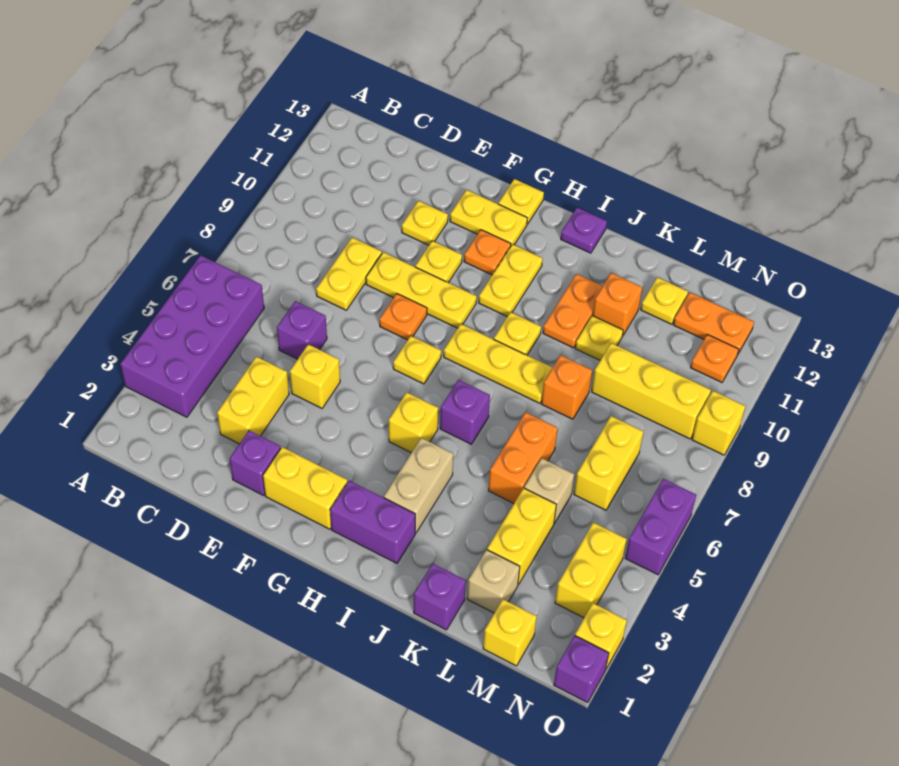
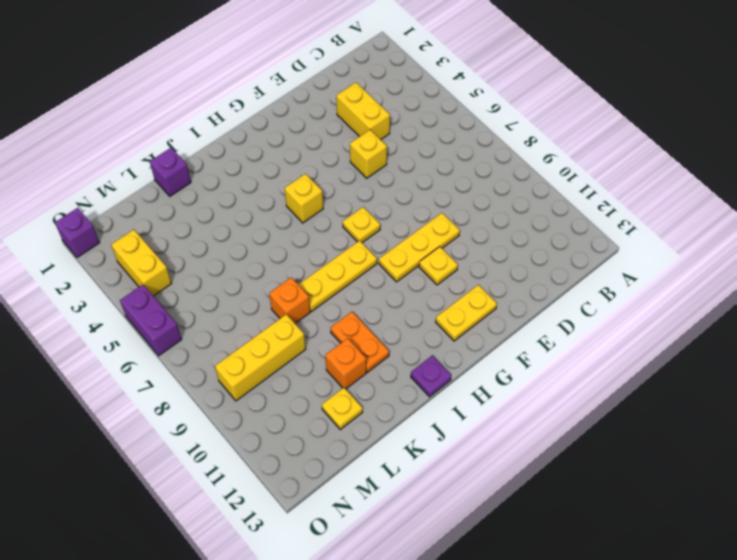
none -> purple 2x4 brick [120,255,264,417]
none -> purple 1x1 brick [277,301,327,359]
none -> yellow 1x2 plate [316,238,382,310]
none -> purple 1x1 brick [230,431,281,495]

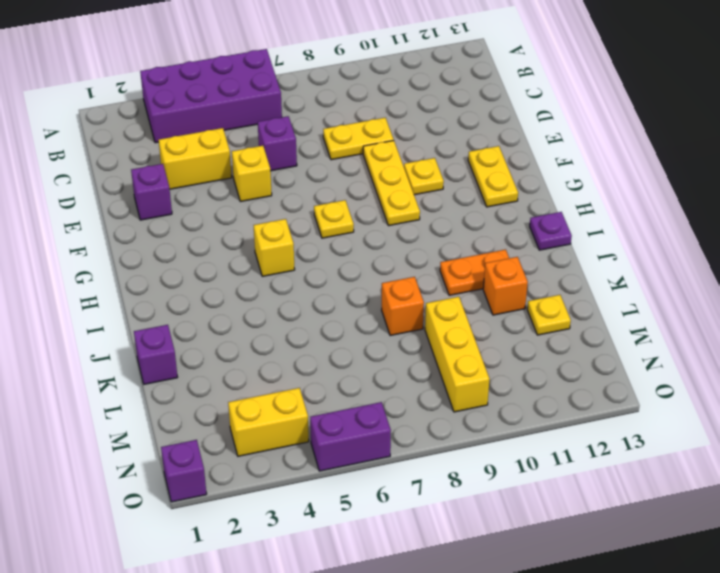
none -> yellow 1x1 plate [402,201,448,245]
none -> yellow 1x2 brick [263,447,347,529]
none -> orange 1x1 plate [379,294,427,340]
none -> orange 1x1 plate [464,230,511,275]

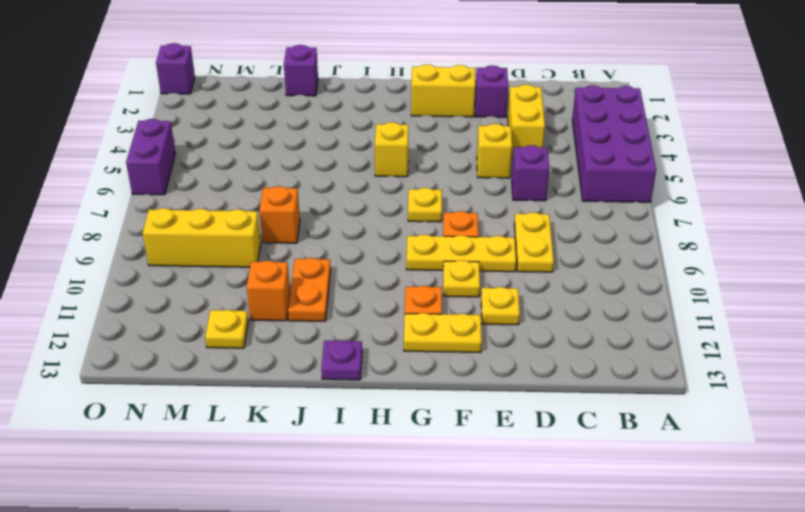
none -> yellow 1x1 plate [498,179,544,224]
none -> purple 1x2 brick [330,481,415,563]
none -> yellow 1x3 plate [444,324,553,403]
none -> yellow 1x2 plate [479,244,543,316]

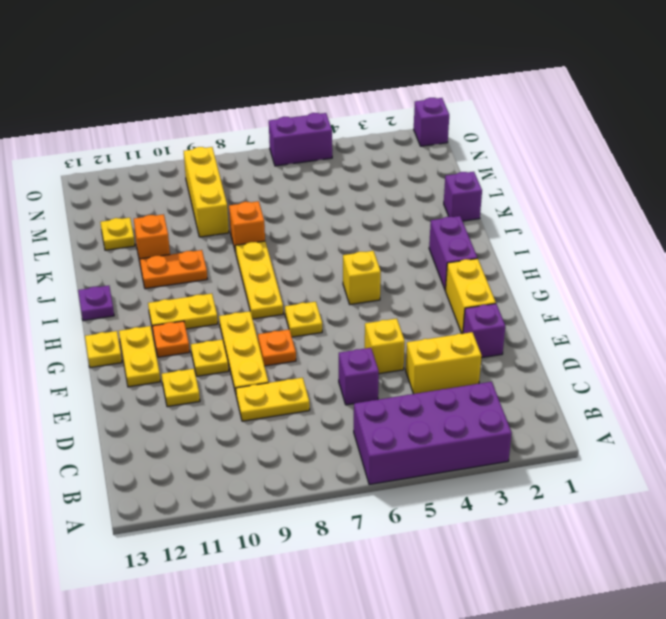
none -> tan 1x2 brick [384,438,453,533]
none -> purple 1x1 brick [440,380,490,444]
none -> yellow 1x1 plate [494,312,541,355]
none -> orange 1x2 brick [488,412,558,503]

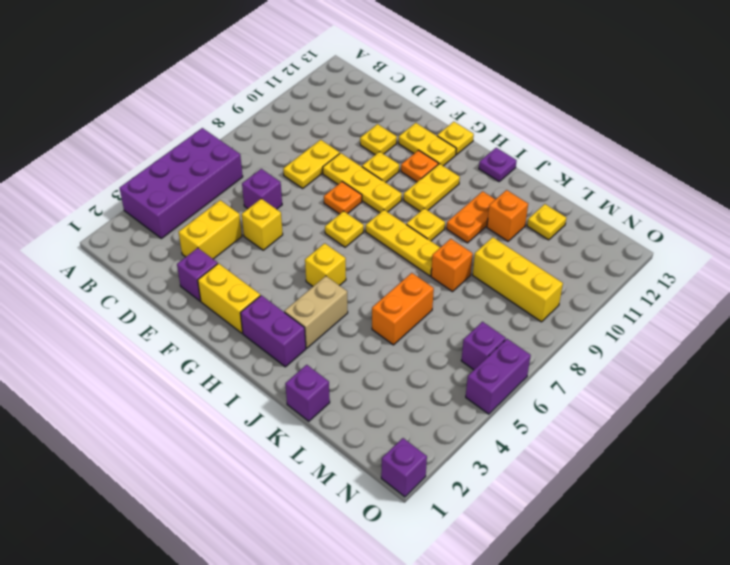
purple 1x1 brick [461,322,506,370] -> purple 1x1 brick moved to [440,380,490,444]
none -> yellow 1x1 plate [575,316,623,360]
none -> tan 1x1 brick [467,550,520,613]
none -> yellow 1x2 brick [487,488,556,585]
none -> tan 1x1 brick [524,458,574,523]

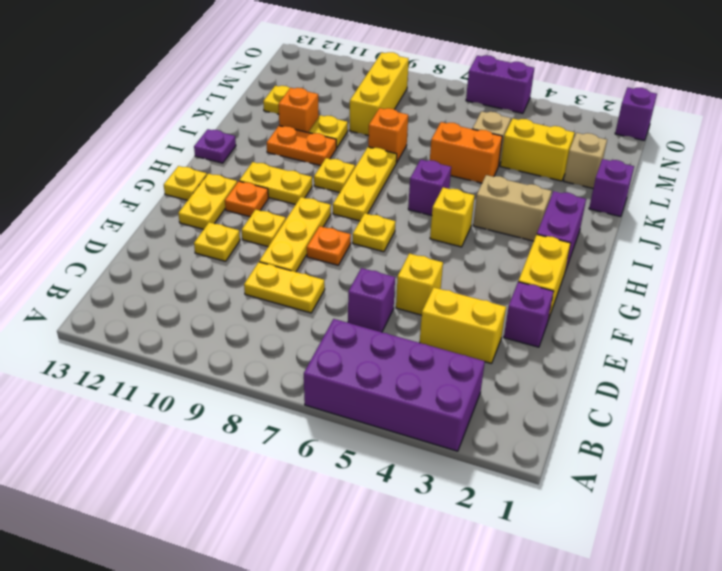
none -> yellow 1x1 brick [483,599,537,666]
none -> yellow 1x2 brick [574,416,643,510]
none -> orange 1x2 plate [673,292,754,354]
none -> yellow 1x2 brick [555,522,627,618]

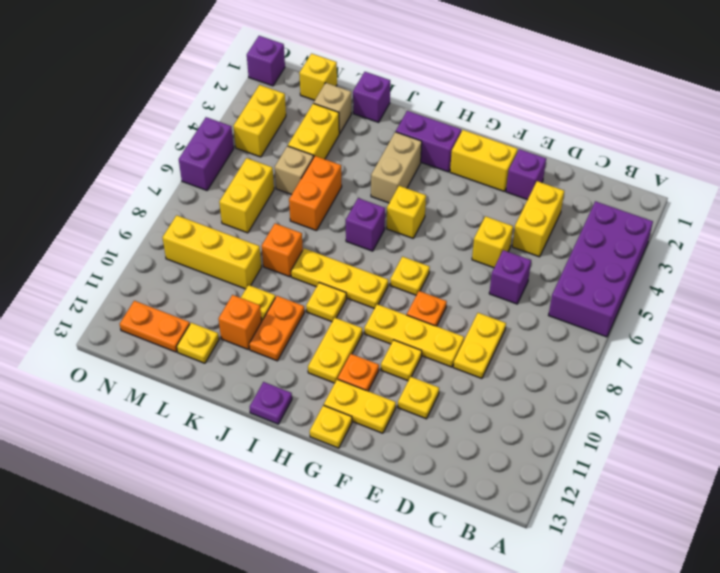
none -> orange 1x1 plate [691,334,739,382]
none -> yellow 1x1 brick [575,603,627,670]
none -> yellow 1x1 brick [692,391,745,455]

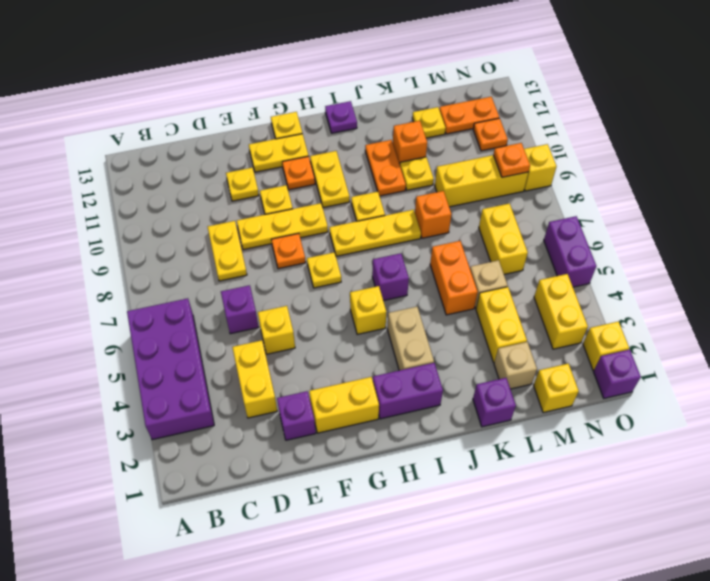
orange 1x1 plate [494,143,530,177] -> none

